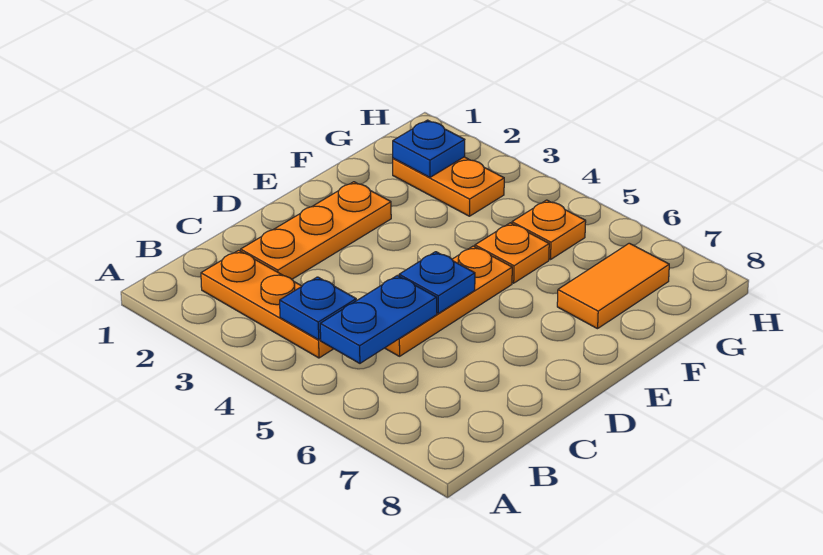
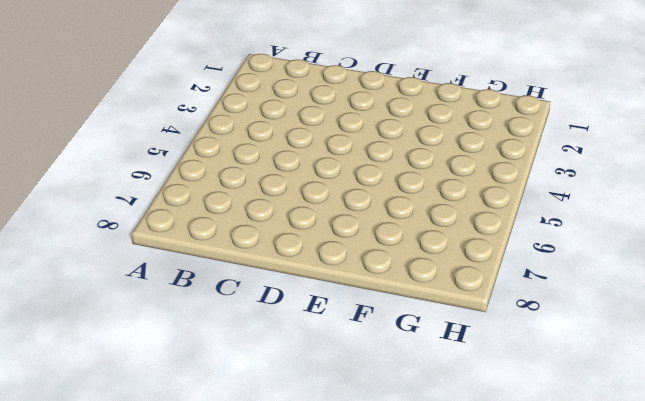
none -> orange 1x3 plate [201,250,333,358]
none -> orange 1x3 plate [241,182,391,279]

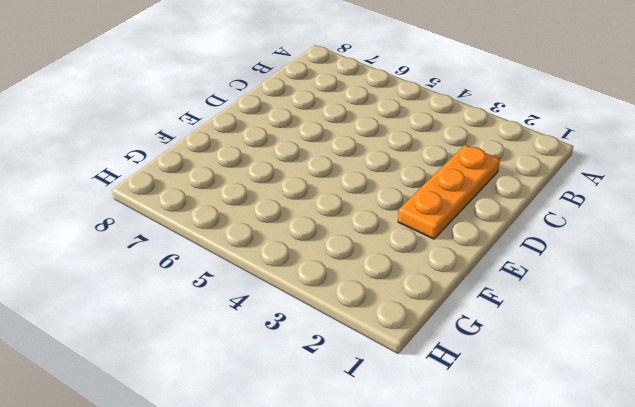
none -> orange 1x3 plate [201,250,333,358]
none -> orange 1x3 plate [385,246,512,356]

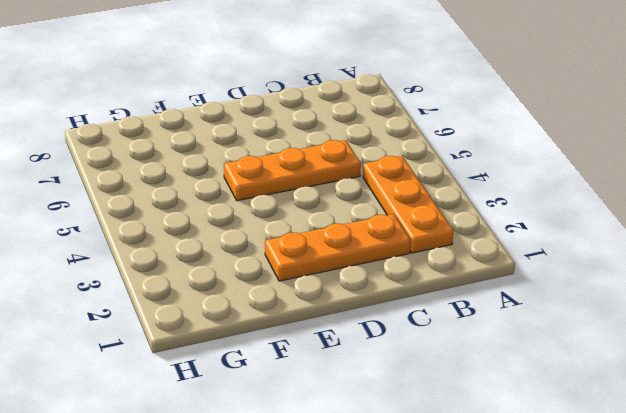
none -> orange 1x1 plate [475,223,549,283]
none -> orange 1x2 tile [557,243,669,329]

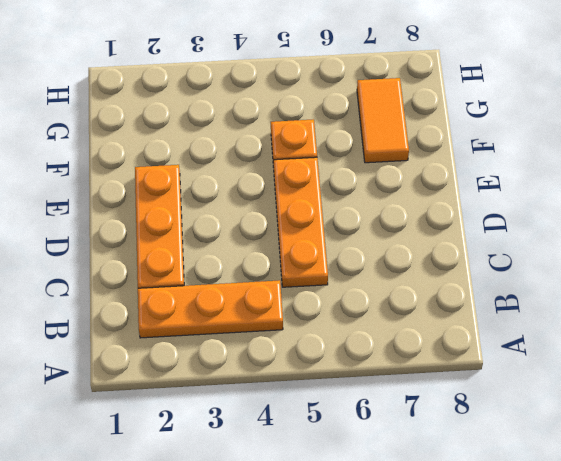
none -> orange 1x2 plate [393,157,504,216]
none -> orange 1x1 plate [512,200,586,260]

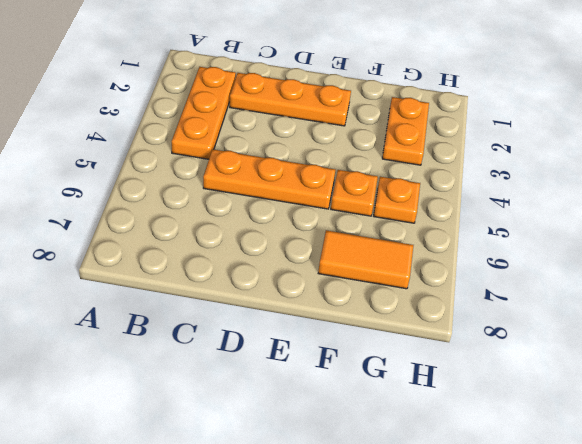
none -> blue 1x1 plate [280,277,356,340]
none -> blue 1x2 plate [320,276,437,363]

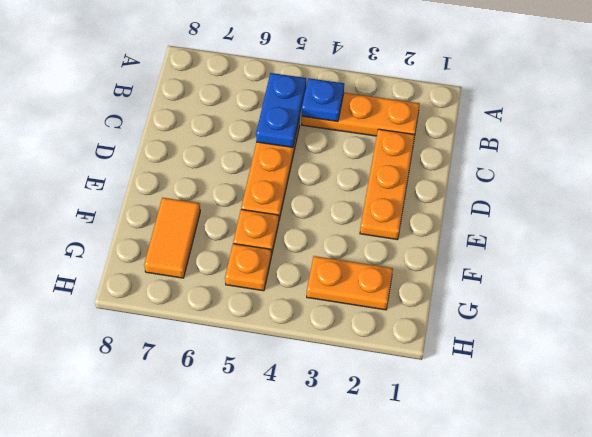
none -> blue 1x1 plate [399,252,475,313]
none -> blue 1x1 plate [393,120,465,177]

